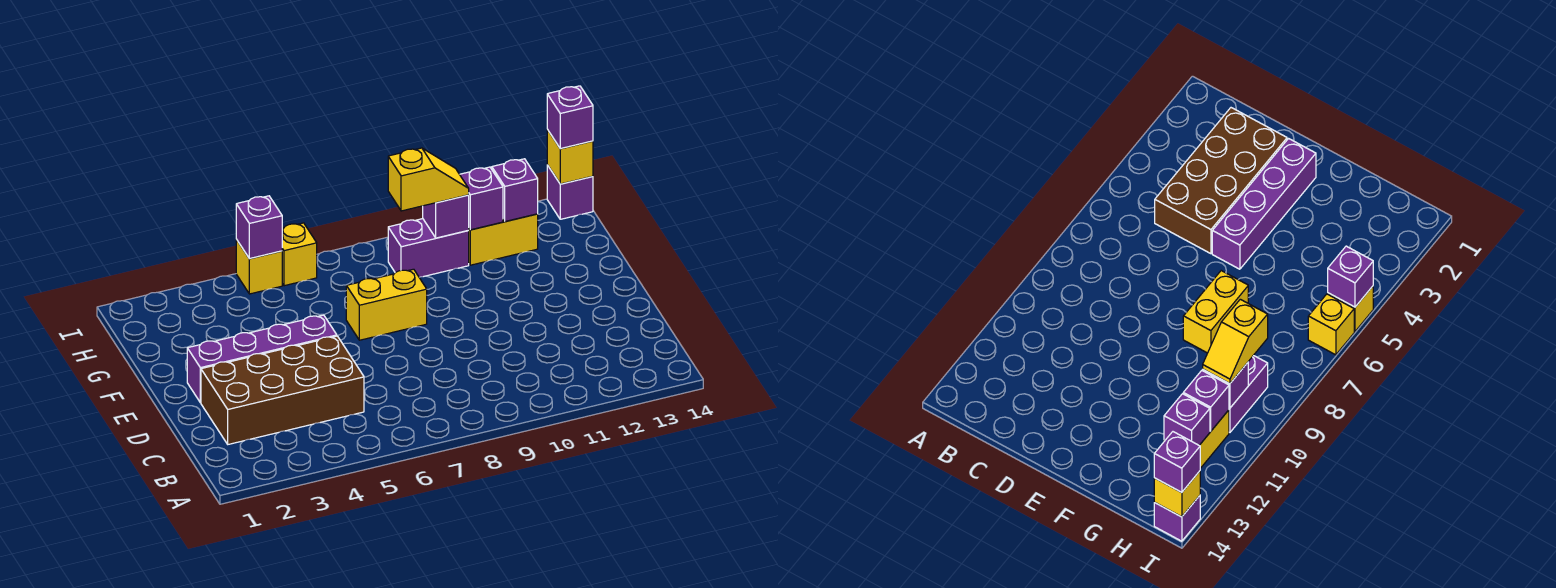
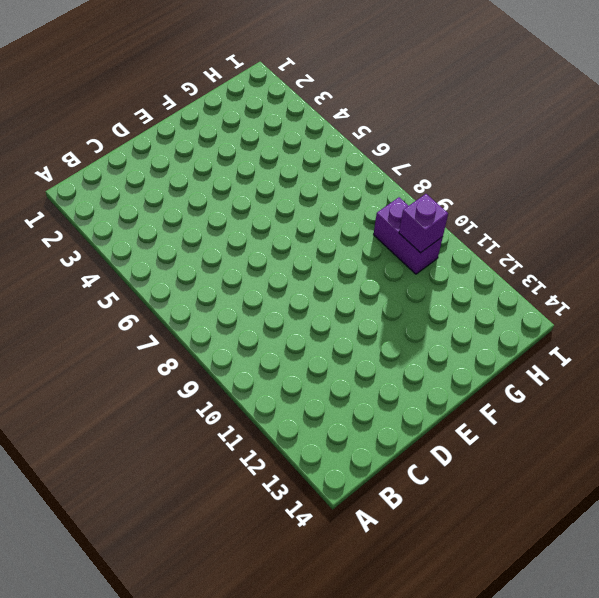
none -> brown 2x4 brick [201,336,364,444]
none -> purple 1x4 brick [187,315,337,403]
none -> yellow 1x2 brick [346,269,427,340]

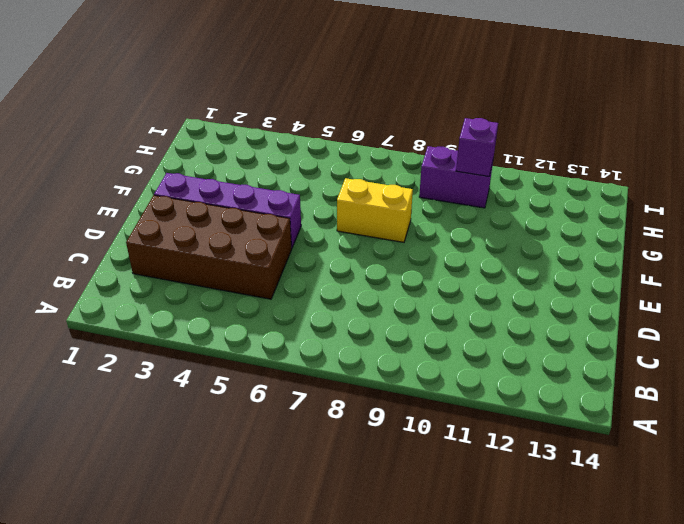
none -> yellow 1x2 brick [468,214,538,265]
none -> yellow 1x1 brick [236,239,282,294]
none -> yellow 1x1 brick [282,223,317,286]

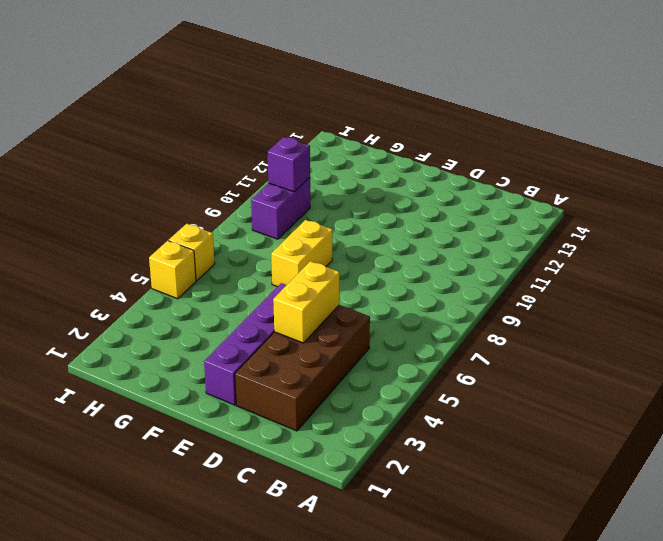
yellow 1x2 brick [273,261,339,343] -> yellow 1x2 brick moved to [468,214,538,265]
none -> purple 1x1 brick [547,165,593,219]
none -> purple 1x1 brick [460,167,503,230]
none -> purple 1x1 brick [492,159,538,222]

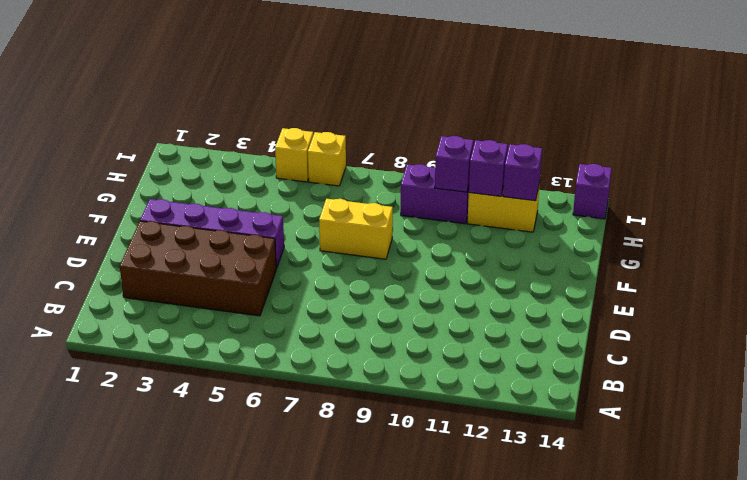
none -> purple 1x1 brick [236,196,282,259]
none -> yellow 1x1 brick [547,130,593,184]
none -> yellow 1x2 slope [388,148,469,211]

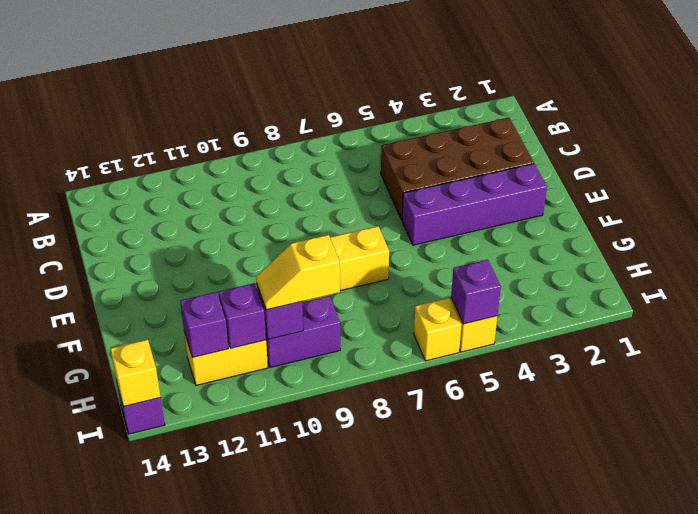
none -> purple 1x1 brick [547,86,593,149]

